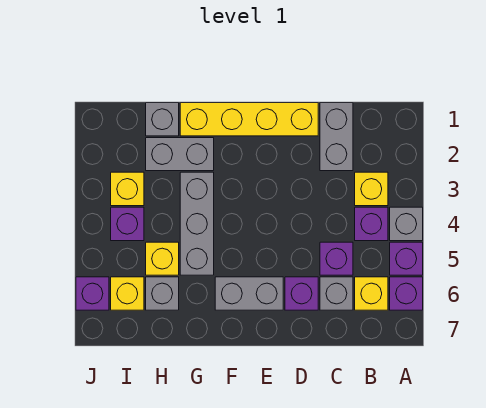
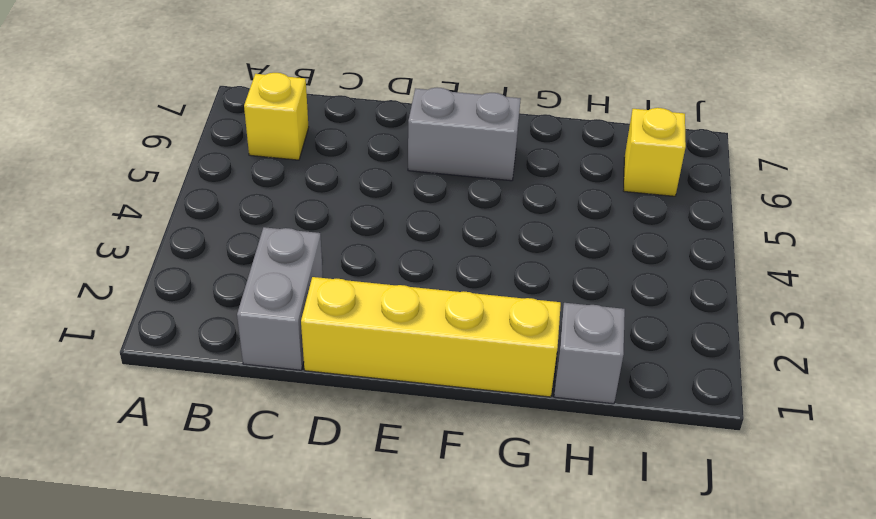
none -> grey 1x1 brick [390,207,423,241]
none -> purple 1x1 brick [390,242,423,275]
none -> purple 1x1 brick [390,277,423,310]

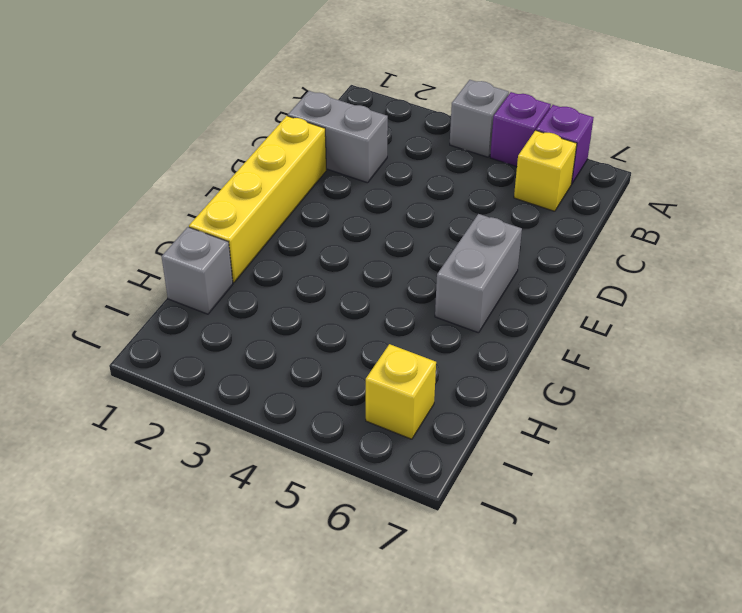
none -> yellow 1x1 brick [355,172,388,206]
none -> purple 1x1 brick [355,207,388,241]
none -> purple 1x1 brick [320,242,353,275]

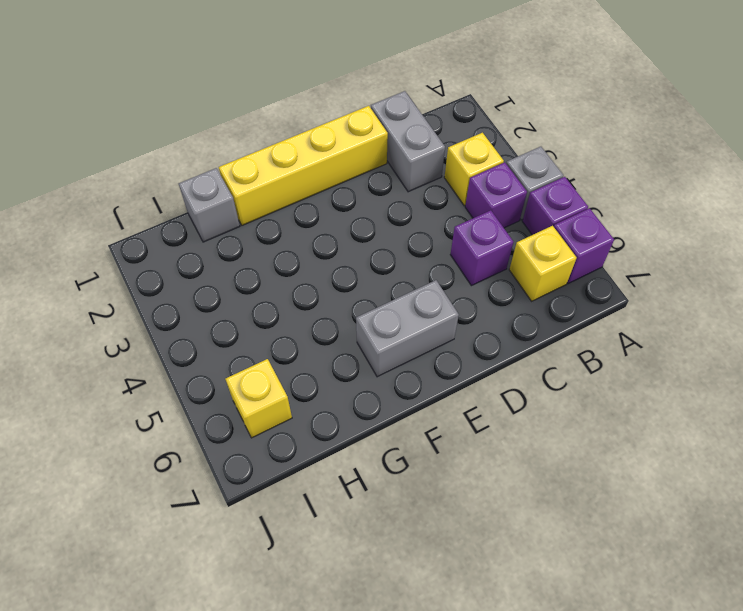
none -> grey 1x1 brick [320,277,353,310]
none -> purple 1x1 brick [285,277,318,310]
none -> grey 1x2 brick [146,138,214,171]

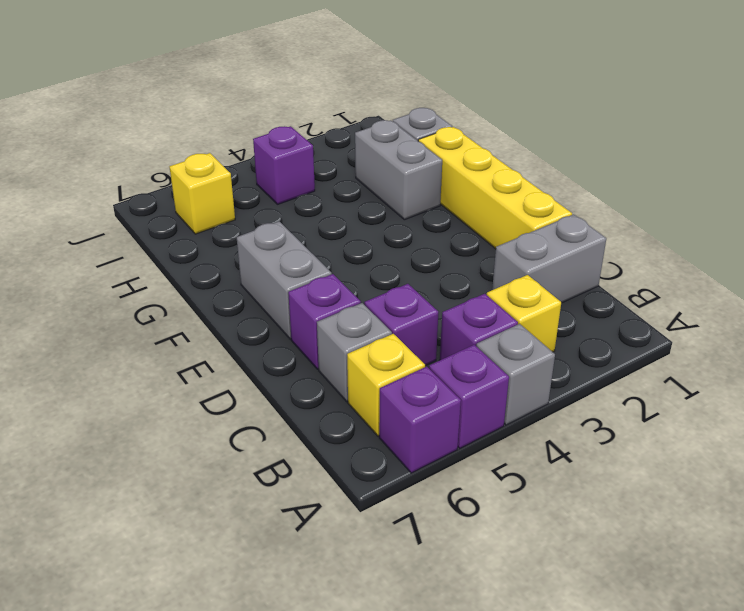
none -> grey 1x3 brick [180,172,214,275]
none -> yellow 1x1 brick [146,242,179,275]
none -> grey 1x1 brick [146,277,179,310]

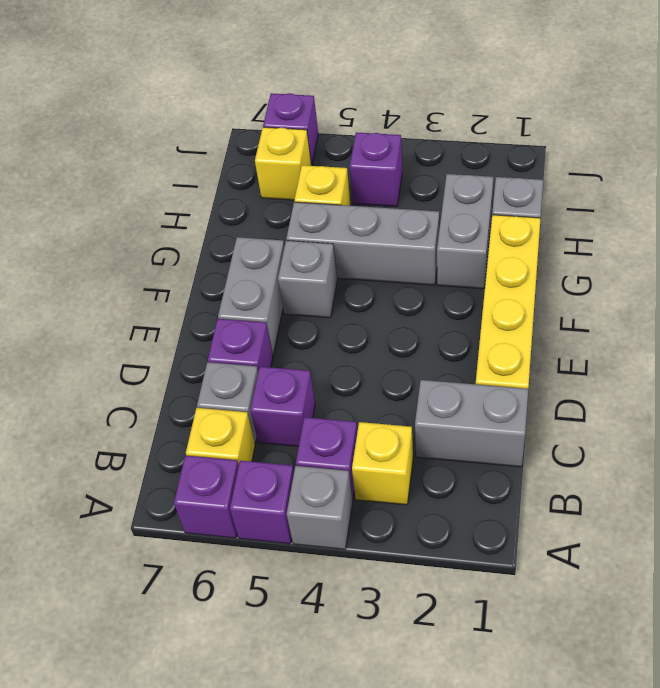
grey 1x1 brick [278,241,337,318] -> grey 1x1 brick moved to [146,277,179,310]
none -> yellow 1x1 brick [111,172,144,206]

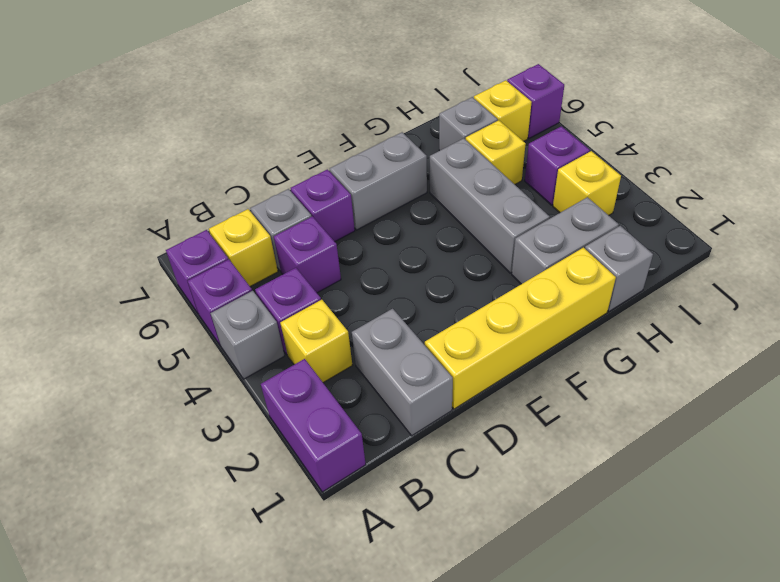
purple 1x2 brick [261,359,366,492] -> none

